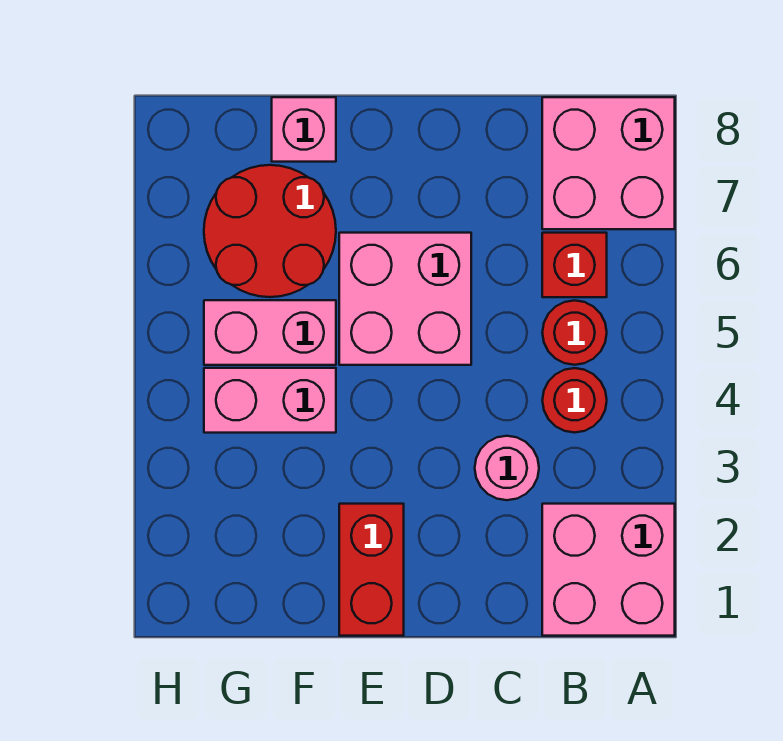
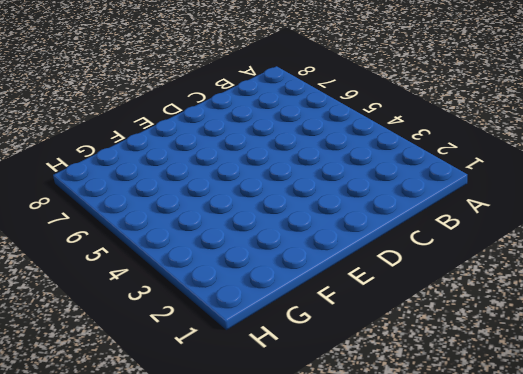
none -> pink 2x2 brick [542,504,675,636]
none -> pink 2x2 brick [542,97,675,229]
none -> red 1x1 round brick [542,368,607,433]

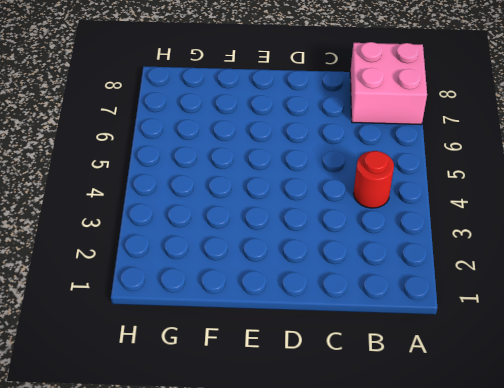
none -> pink 2x2 brick [542,504,675,636]
none -> red 1x1 round brick [542,300,607,365]
none -> red 1x1 brick [542,233,607,297]

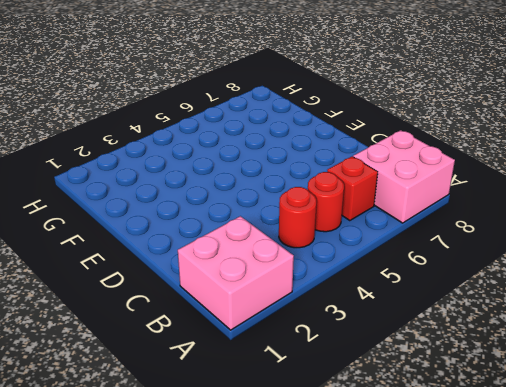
none -> pink 1x1 round brick [475,436,539,500]
none -> pink 2x2 brick [339,233,471,365]
none -> red 1x2 brick [339,504,404,636]

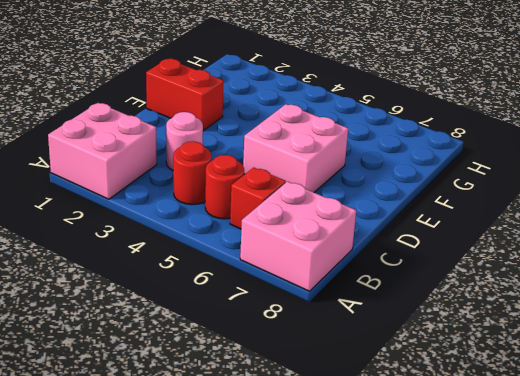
none -> pink 1x2 brick [204,368,336,433]
none -> pink 1x2 brick [204,300,336,365]
none -> red 2x2 round brick [204,165,336,297]

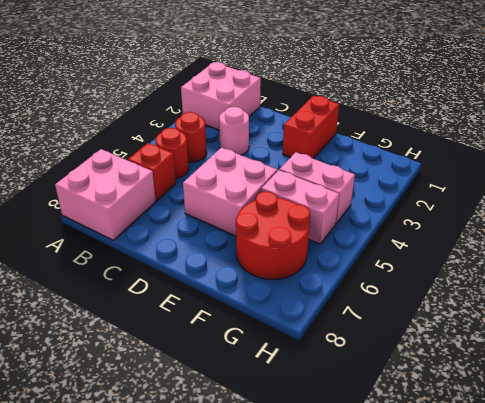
none -> pink 1x1 brick [272,97,336,162]

